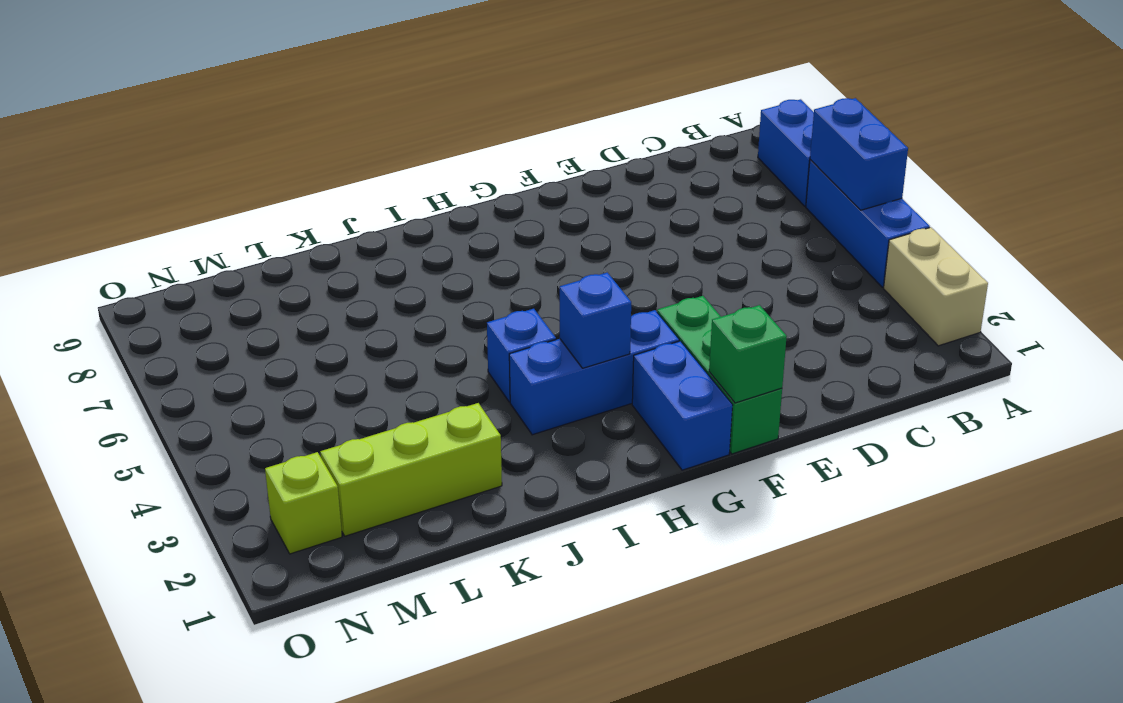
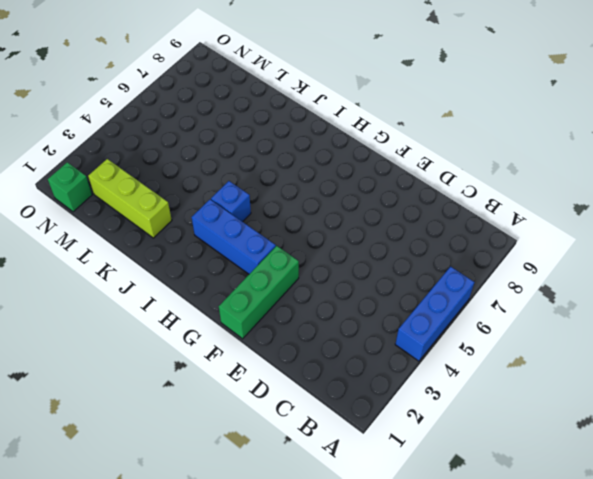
green 1x1 brick [48,162,92,212] -> green 1x1 brick moved to [709,305,787,403]
none -> tan 1x2 brick [884,227,988,346]
none -> blue 1x2 brick [758,99,814,206]
none -> blue 1x2 brick [632,341,733,470]

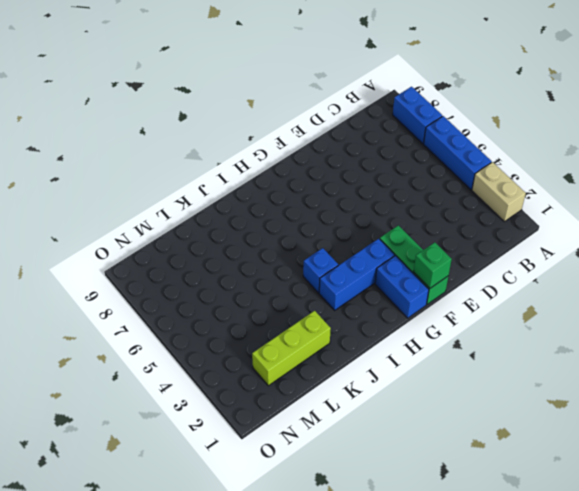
none -> lime 1x1 brick [265,452,342,554]
none -> blue 1x2 brick [810,98,908,210]
none -> blue 1x1 brick [560,273,631,368]

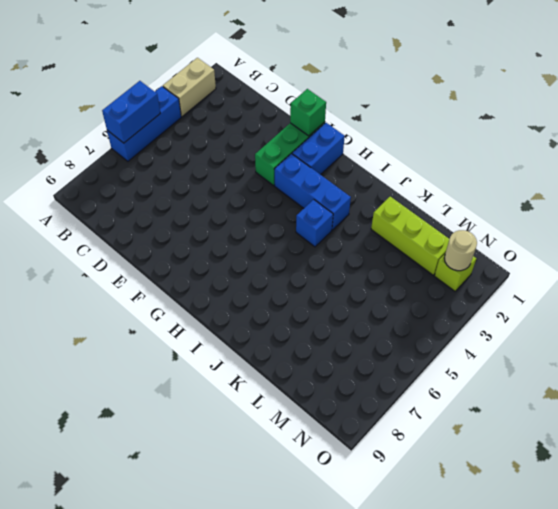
tan 1x1 round brick [444,230,477,271] -> none
none -> blue 1x2 brick [758,99,814,206]
none -> blue 1x1 brick [560,273,631,368]

